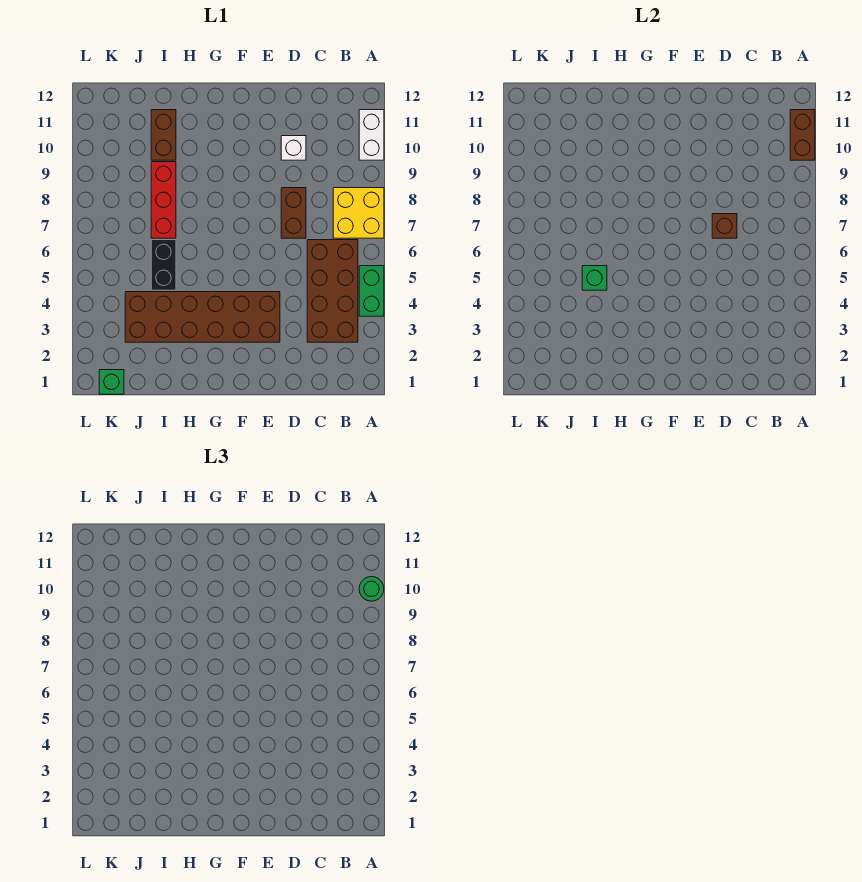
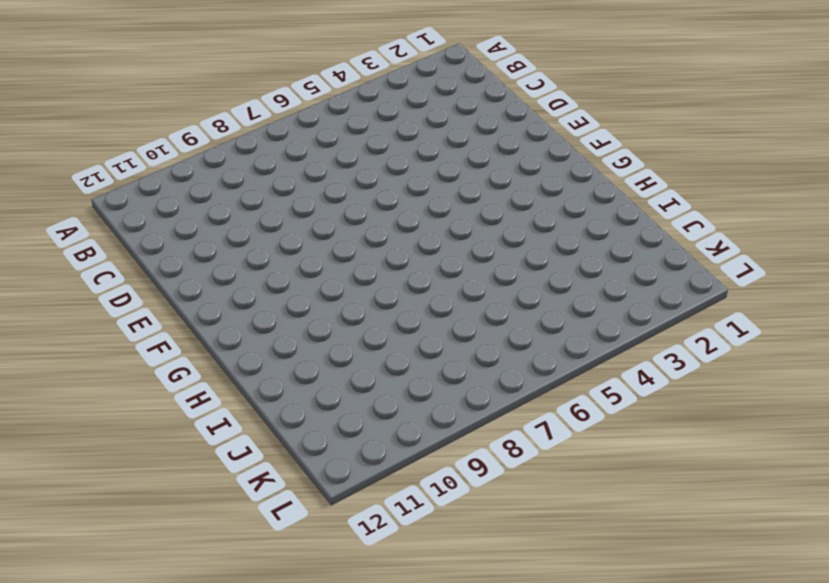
none -> green 1x2 brick [359,266,384,316]
none -> yellow 2x2 brick [333,188,384,238]
none -> white 1x2 brick [359,110,384,160]

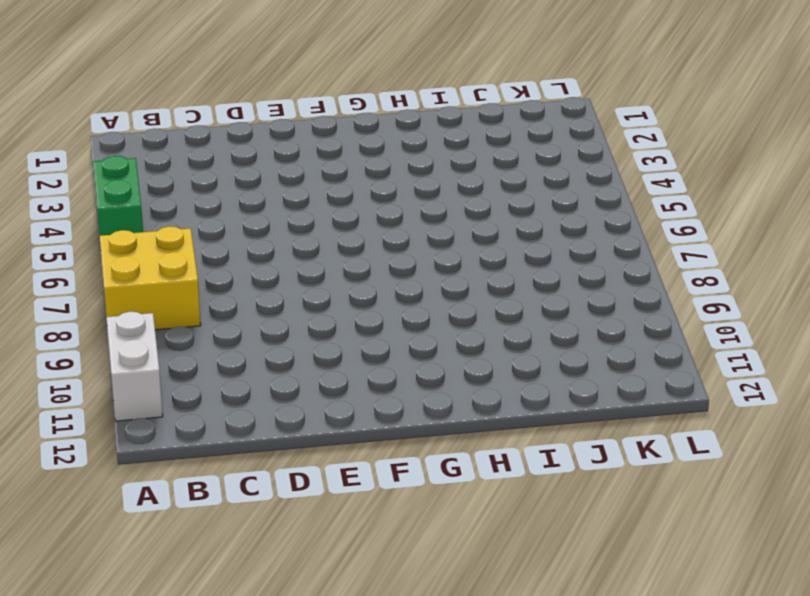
none -> brown 2x4 brick [307,240,358,342]
none -> brown 1x2 brick [281,188,306,238]
none -> white 1x1 brick [281,136,306,160]

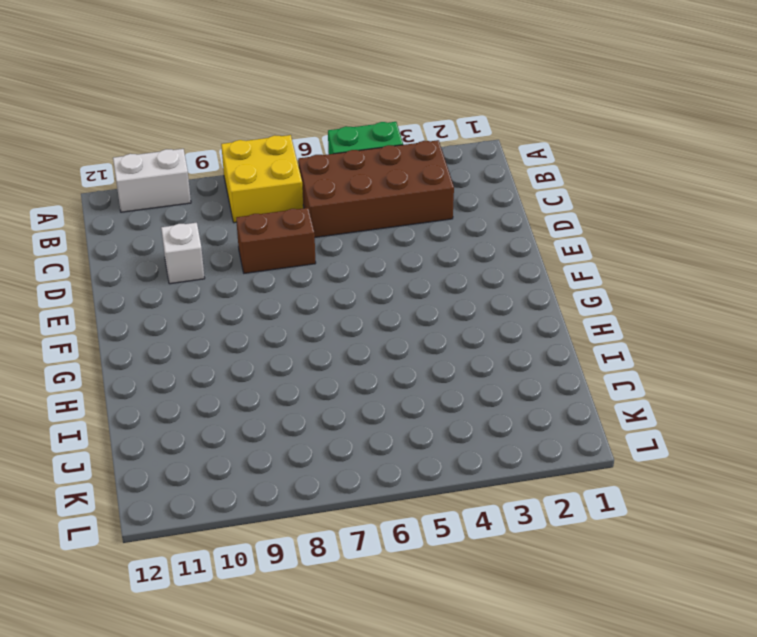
none -> brown 2x6 brick [125,292,280,342]
none -> black 1x2 brick [151,240,176,290]
none -> red 1x3 brick [151,162,176,238]

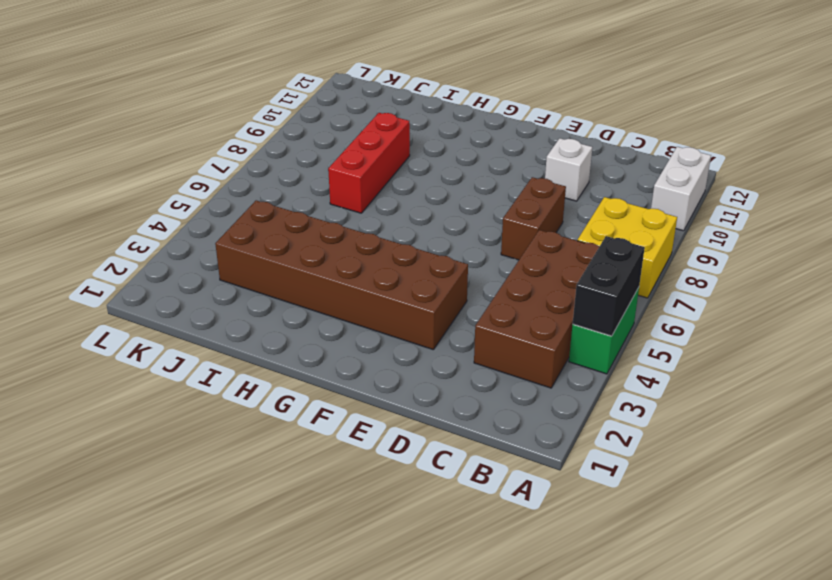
black 1x2 brick [573,236,645,336] -> black 1x2 brick moved to [151,240,176,290]
none -> brown 1x2 brick [151,110,176,160]
none -> green 1x1 brick [99,370,124,394]
none -> brown 1x2 brick [790,110,815,160]

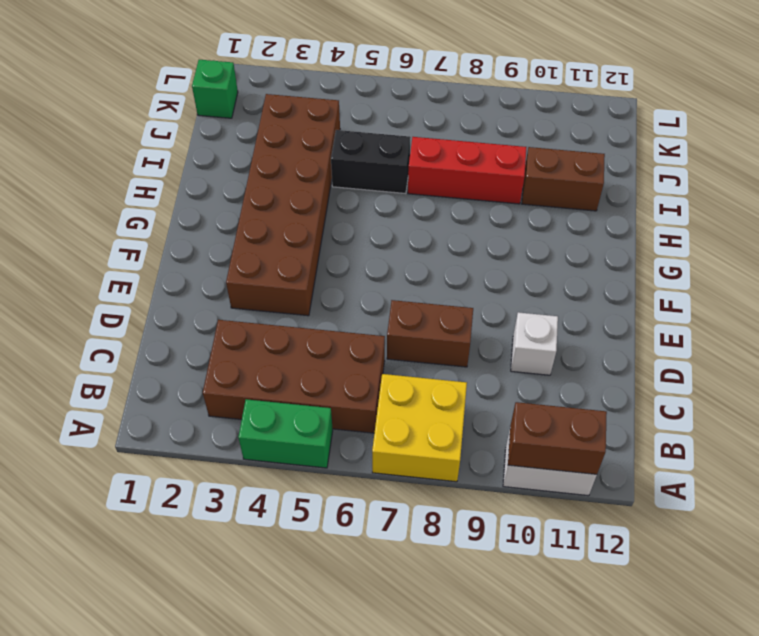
none -> brown 1x1 brick [712,214,737,238]
none -> green 1x1 brick [582,266,607,290]
none -> green 1x1 round brick [359,577,384,601]

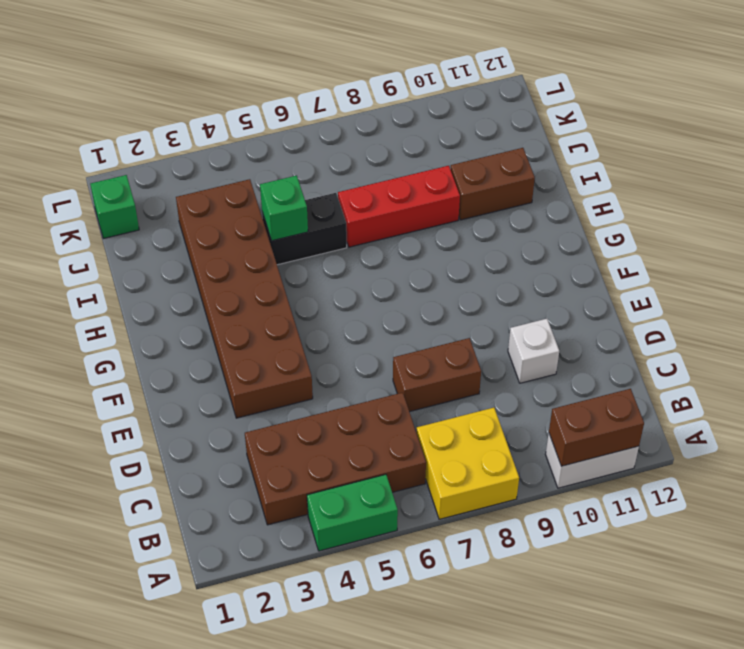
none -> brown 1x1 brick [712,214,737,238]
none -> green 1x1 round brick [359,577,384,601]

